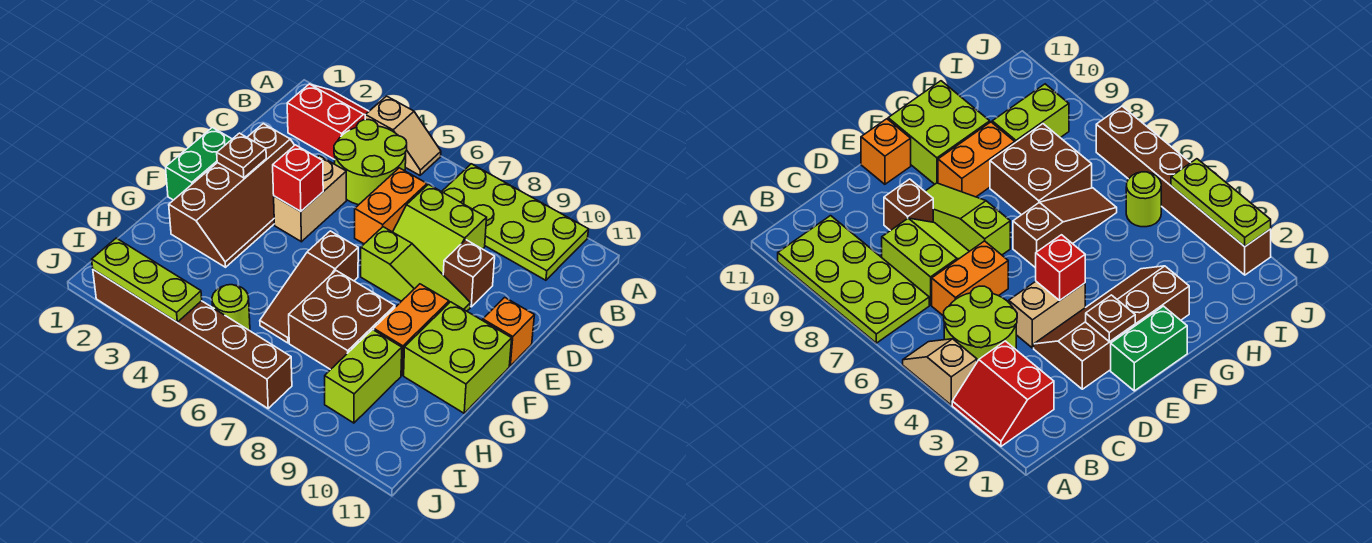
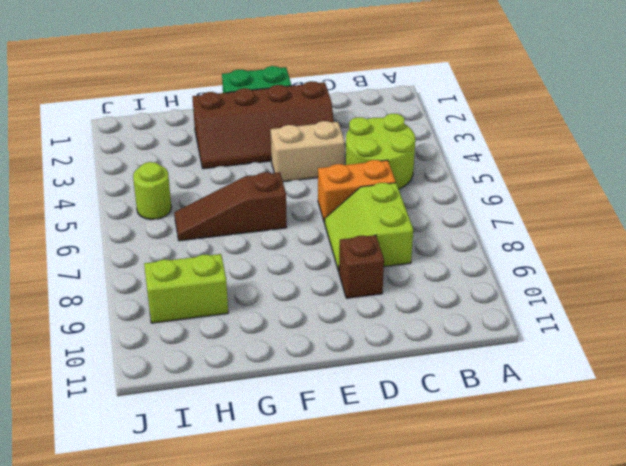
none -> red 2x2 slope [287,84,369,160]
none -> tan 1x2 slope [365,96,441,175]
none -> lime 2x4 plate [442,164,589,280]

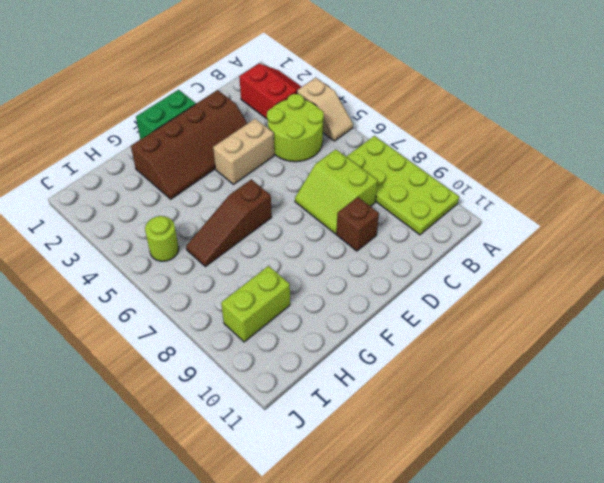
none -> orange 1x2 brick [355,168,427,244]
none -> lime 1x3 slope [361,227,471,311]
none -> orange 1x1 brick [483,297,534,366]

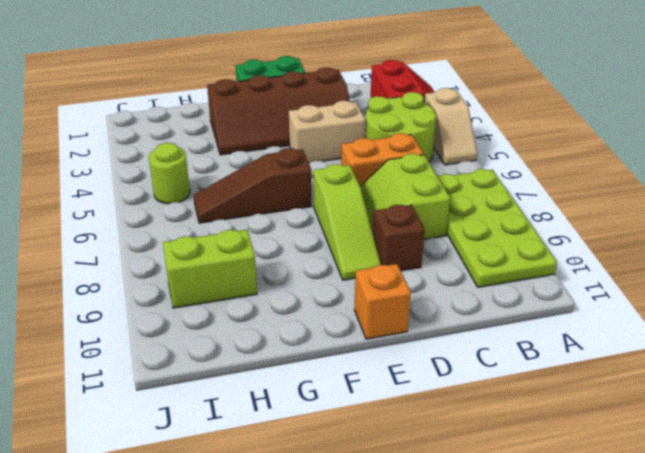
none -> orange 1x2 brick [374,284,449,375]
none -> lime 2x2 brick [404,302,512,413]
none -> brown 2x2 brick [289,271,395,370]

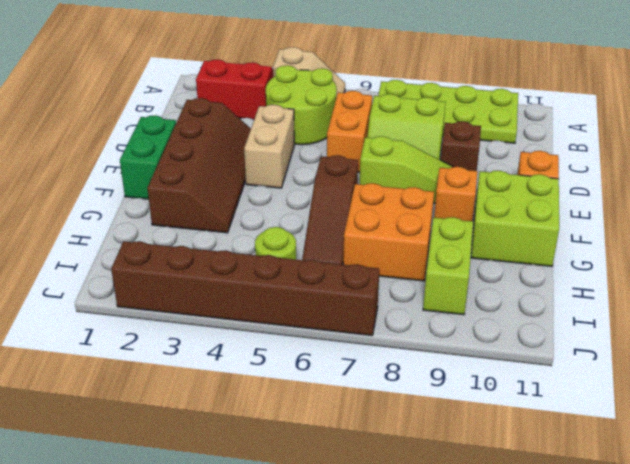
orange 1x1 brick [434,167,477,221] -> orange 1x2 brick [374,284,449,375]
orange 2x2 brick [343,183,434,281] -> brown 2x2 brick [289,271,395,370]
none -> brown 1x1 plate [217,133,266,178]
none -> red 1x1 brick [273,145,323,212]
none -> lime 1x3 plate [92,238,202,322]

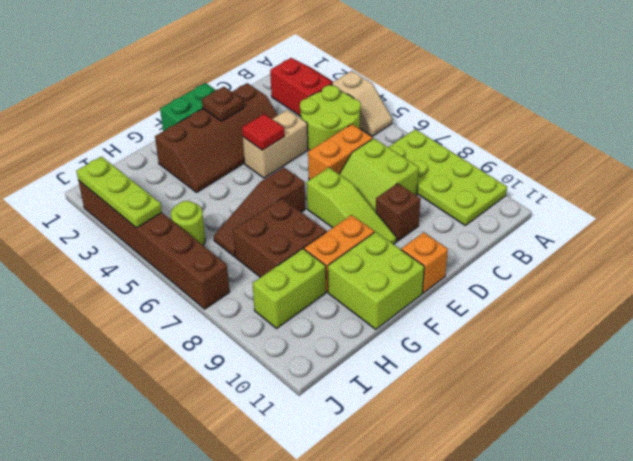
red 1x1 tile [242,114,285,150] -> red 1x1 brick [273,145,323,212]

